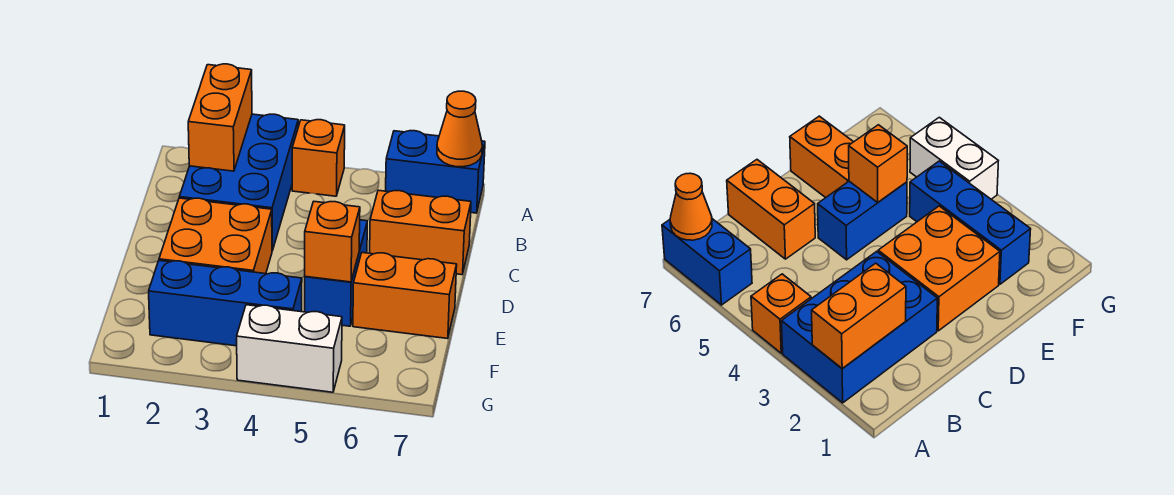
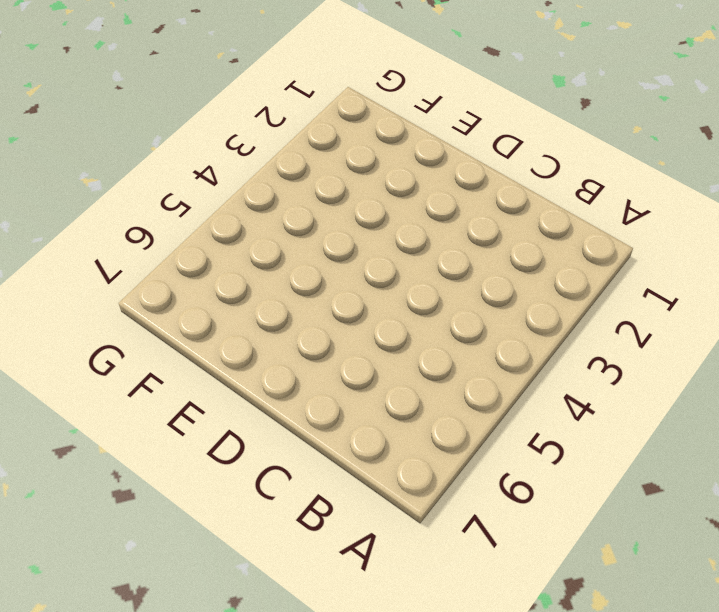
none -> blue 2x3 brick [179,114,298,251]
none -> orange 1x1 brick [292,120,345,196]
none -> blue 1x2 brick [386,131,485,213]

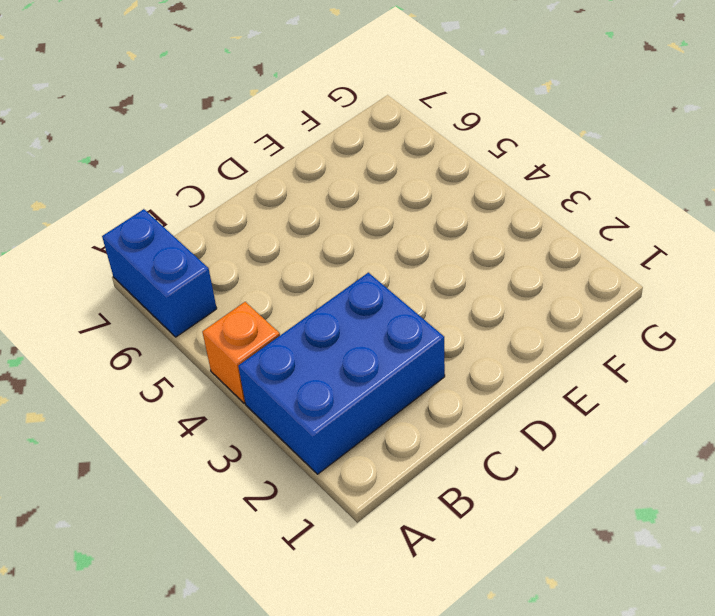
none -> orange 1x2 brick [370,190,471,275]
none -> orange 2x2 brick [159,198,272,274]
none -> blue 1x2 brick [305,220,367,326]

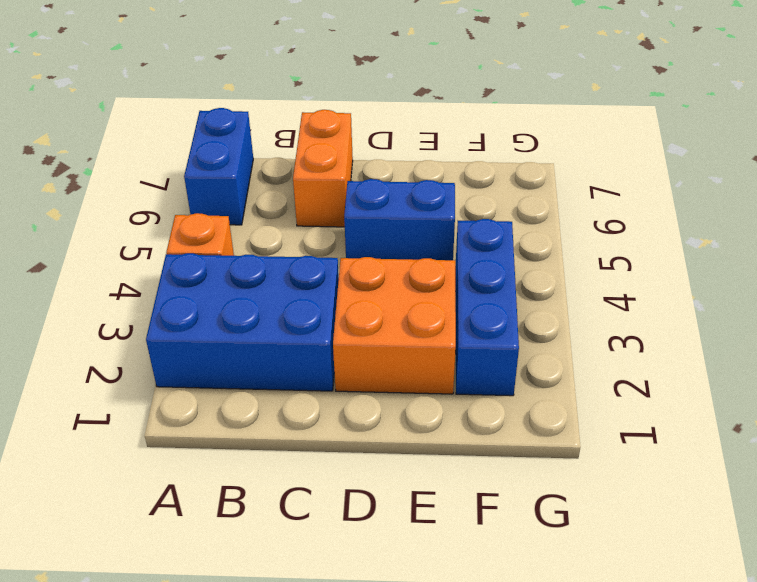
none -> orange 1x2 brick [353,253,457,339]
none -> white 1x2 brick [237,305,342,392]
none -> orange 1x2 brick [188,64,252,171]

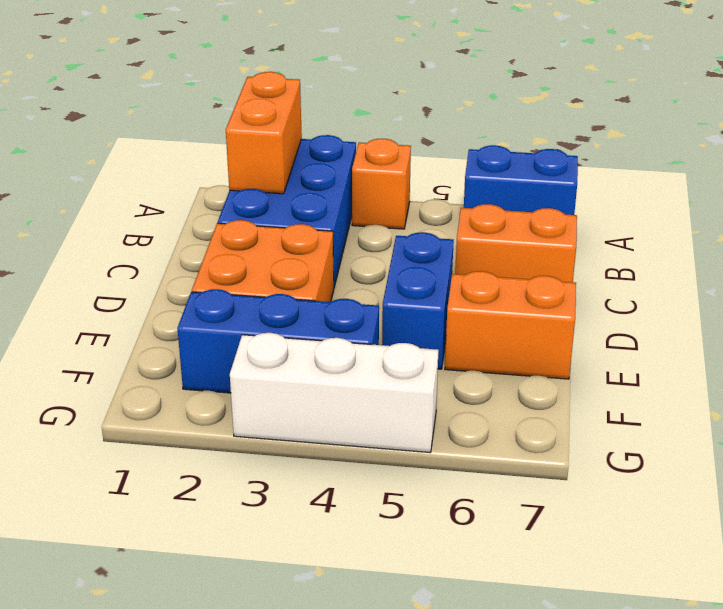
white 1x3 brick [230,333,438,452] -> white 1x2 brick [237,305,342,392]
none -> orange 1x1 cone [437,91,482,167]
none -> orange 1x1 brick [305,202,360,282]

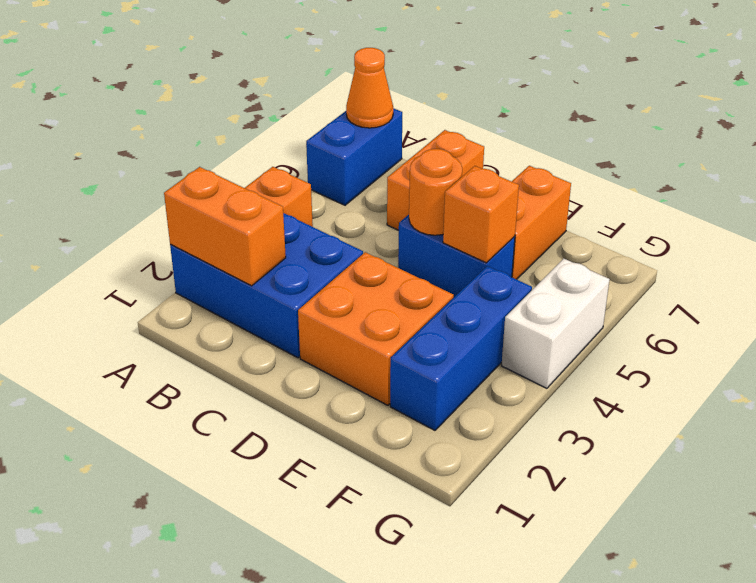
orange 1x1 round brick [409,149,462,235] -> none

